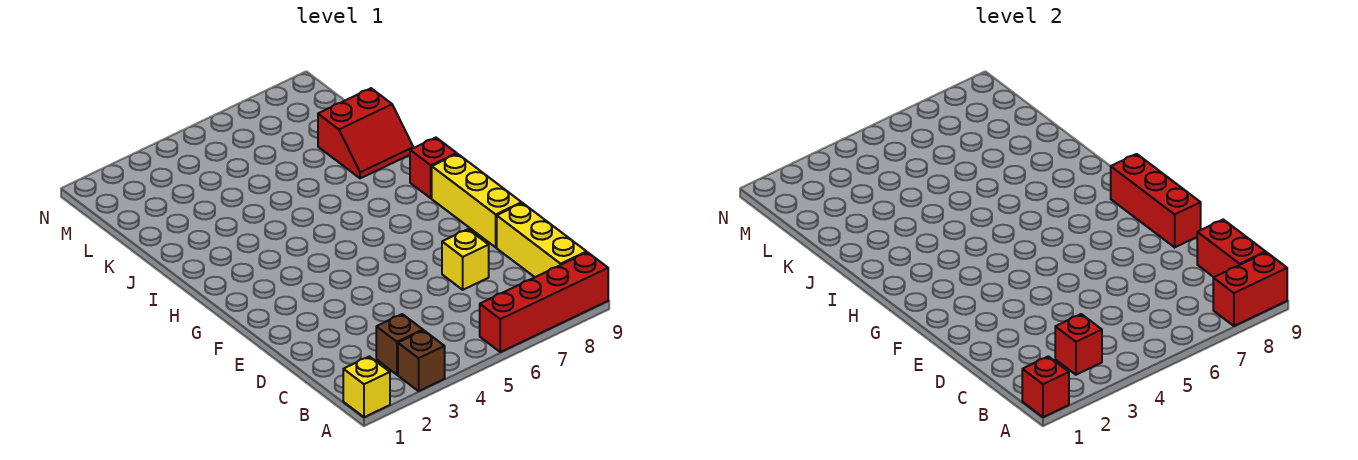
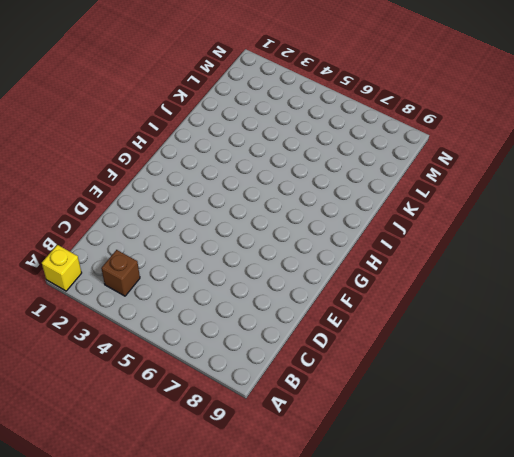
none -> brown 1x1 brick [398,331,445,391]
none -> red 1x4 brick [480,252,608,352]
none -> yellow 1x3 brick [497,203,587,277]

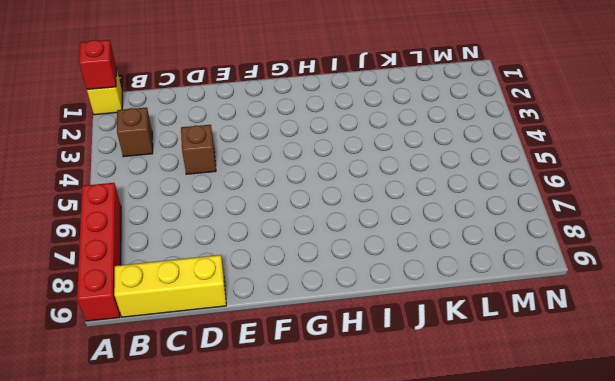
brown 1x1 brick [181,125,216,174] -> brown 1x1 brick moved to [398,331,445,391]
none -> yellow 1x1 brick [442,229,489,290]
none -> yellow 1x3 brick [432,154,522,247]
none -> red 1x1 brick [410,138,457,198]

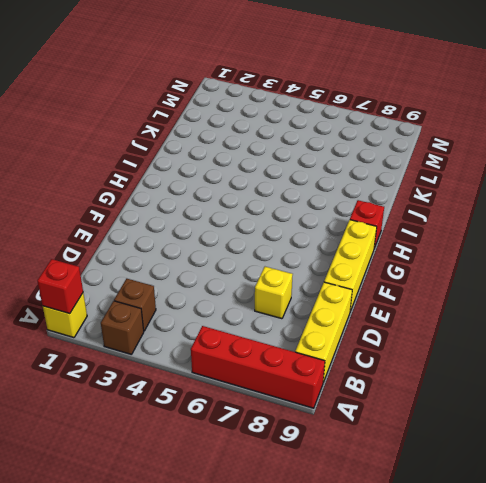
none -> red 2x2 slope [318,88,413,178]
none -> red 1x2 brick [1213,252,1287,326]
none -> red 1x1 brick [1055,314,1102,375]

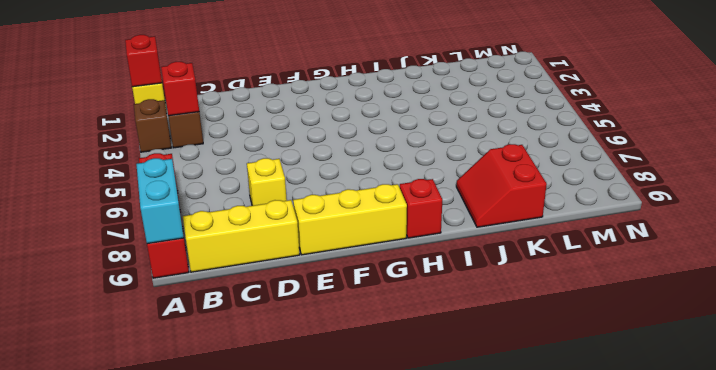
cyan 1x2 brick [136,158,184,244] -> red 1x2 brick [1213,252,1287,326]
none -> red 1x2 brick [1197,220,1266,277]
none -> red 1x3 brick [1111,154,1201,247]

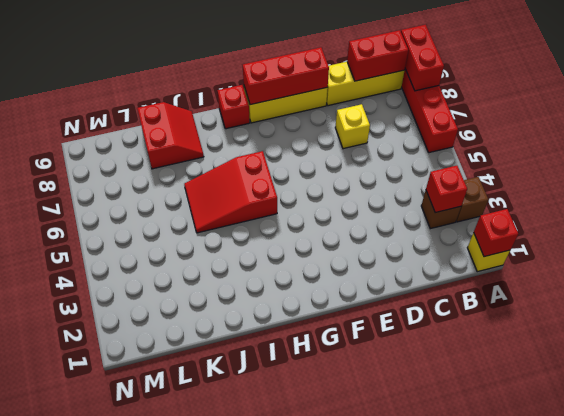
red 2x3 slope [184,151,277,233] -> none

